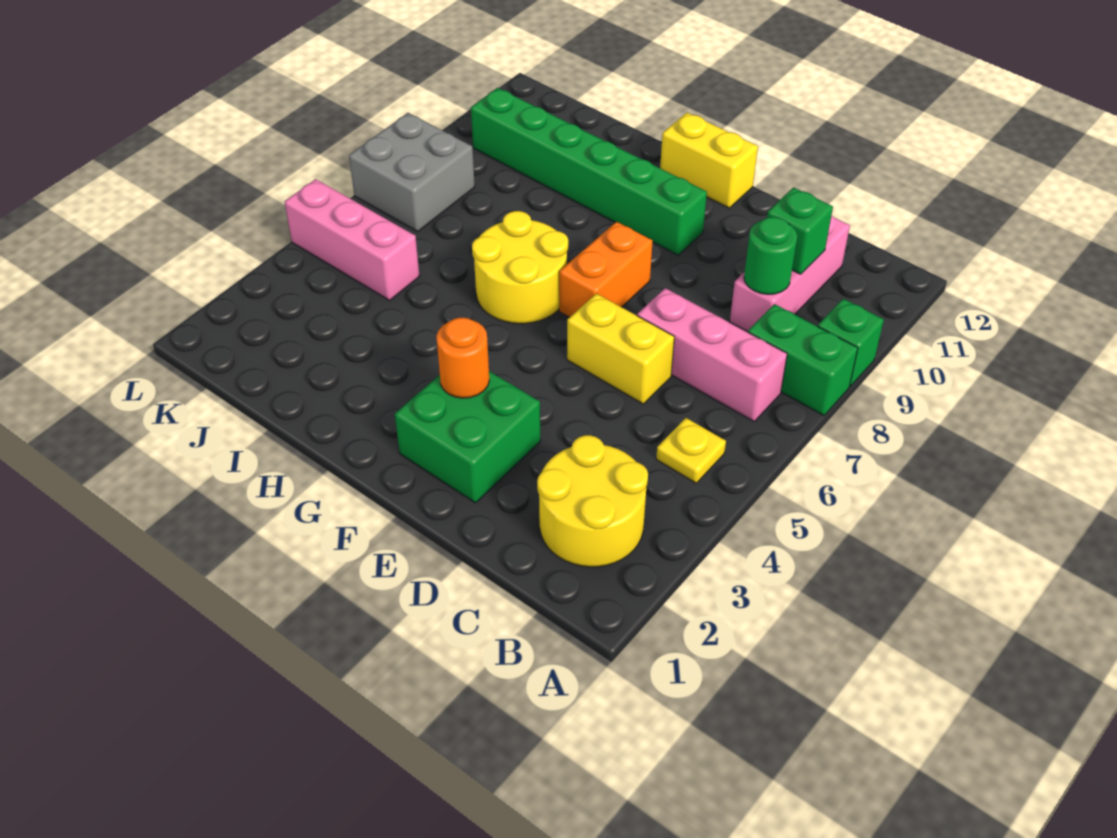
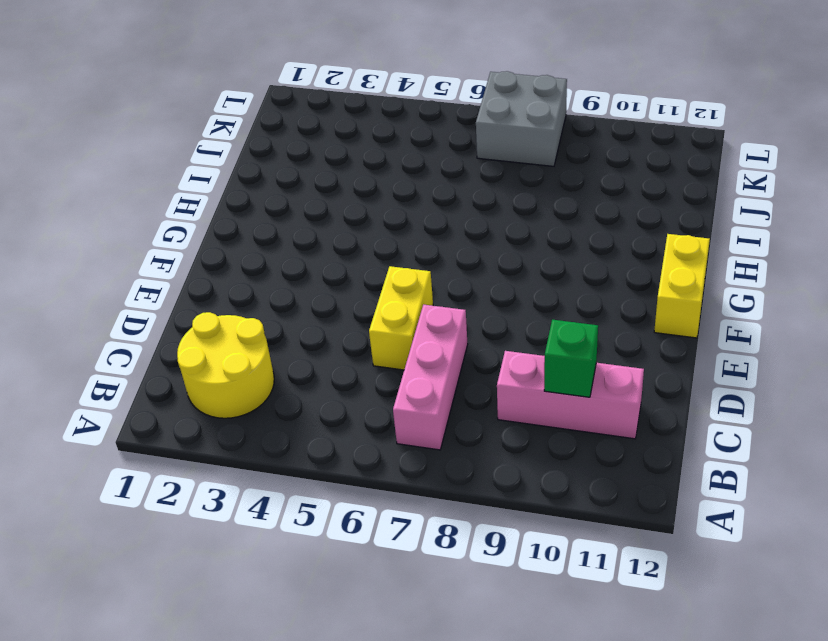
none -> green 1x2 brick [748,304,858,416]
none -> green 1x1 brick [818,299,884,386]
none -> yellow 1x1 plate [656,418,726,483]

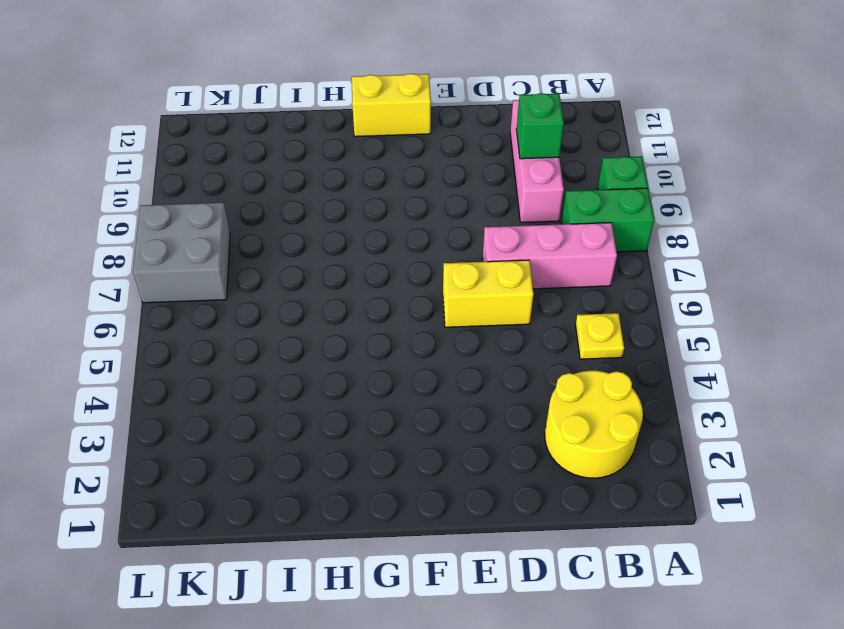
none -> green 2x2 brick [395,371,540,503]
none -> orange 1x2 brick [559,222,653,318]
none -> green 1x6 brick [471,88,707,255]

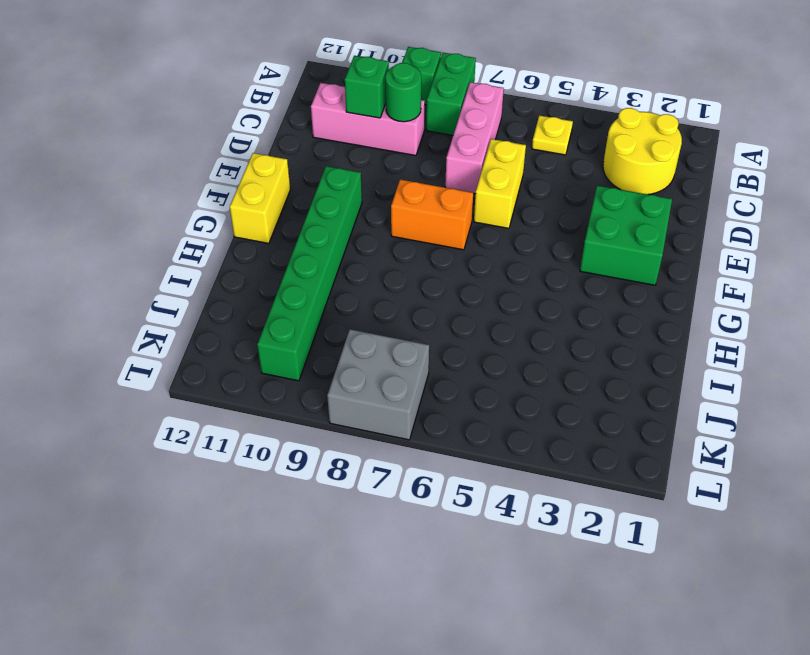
none -> yellow 2x2 round brick [472,211,568,324]
none -> pink 1x3 brick [285,179,420,300]
none -> orange 1x1 round brick [436,318,489,398]

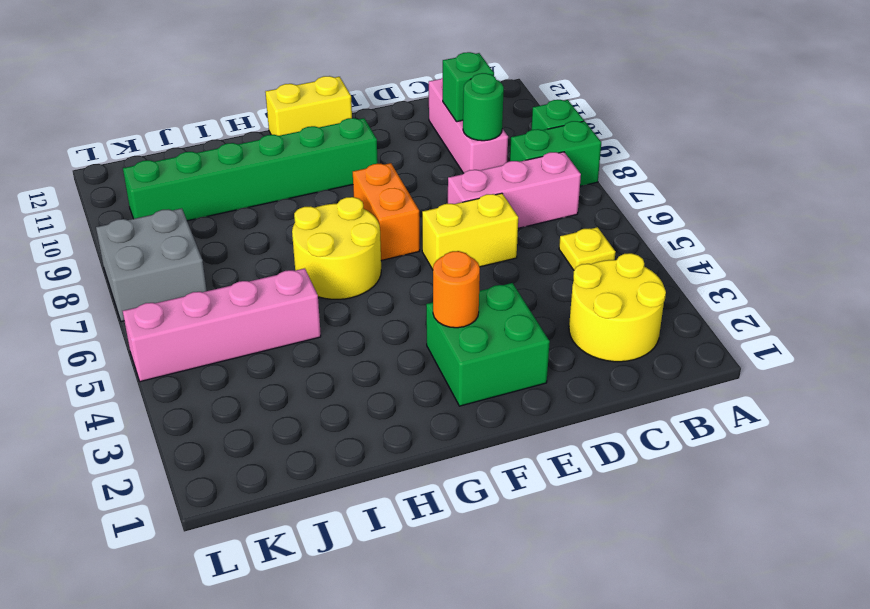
pink 1x4 brick [123,268,321,382] -> pink 1x3 brick [285,179,420,300]

